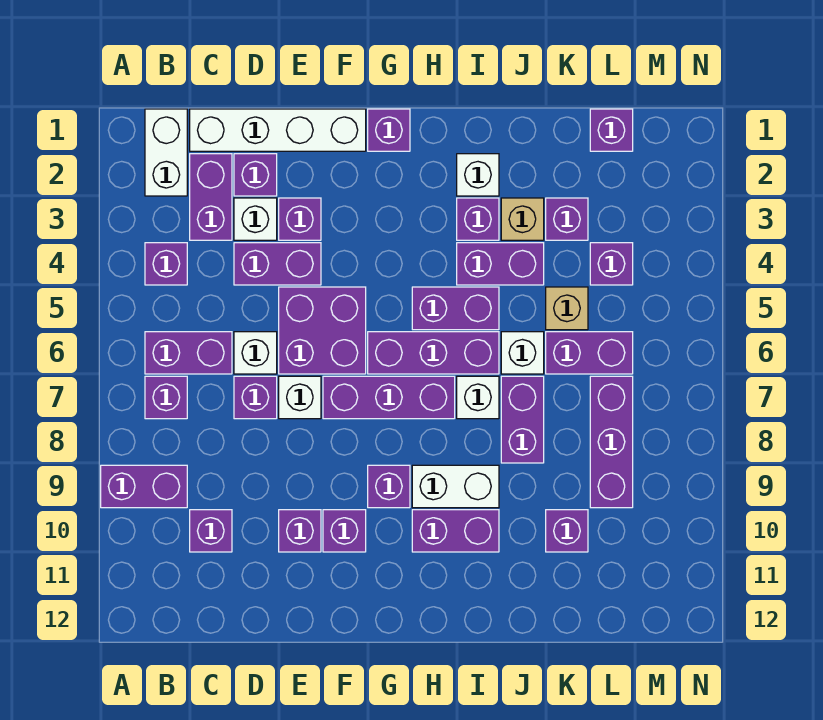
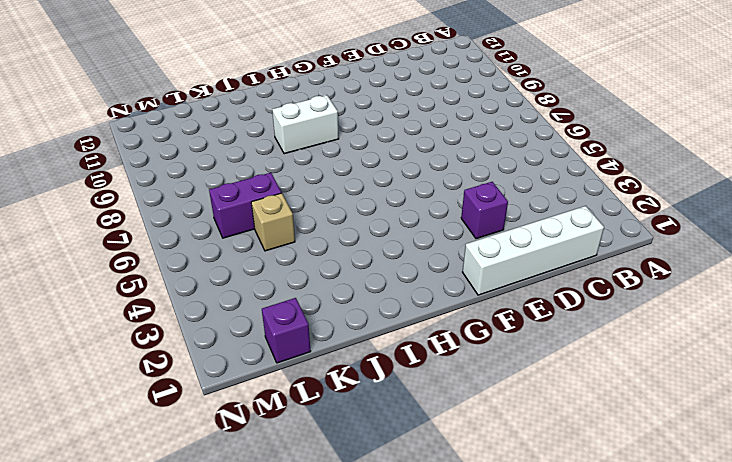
none -> purple 1x2 brick [101,465,187,508]
none -> white 1x2 brick [145,109,187,196]
none -> purple 1x1 brick [145,243,187,285]
none -> purple 1x2 brick [145,332,232,374]

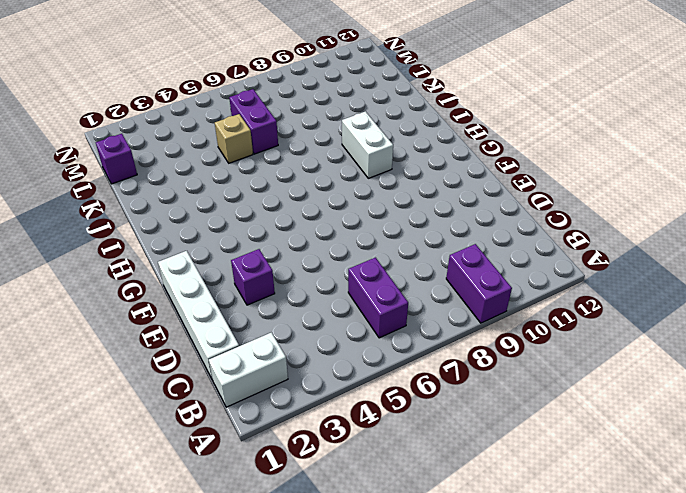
none -> purple 1x1 brick [145,243,187,285]
none -> purple 1x1 brick [145,376,187,419]
none -> purple 1x2 brick [190,154,232,240]
none -> purple 1x1 brick [190,510,232,552]

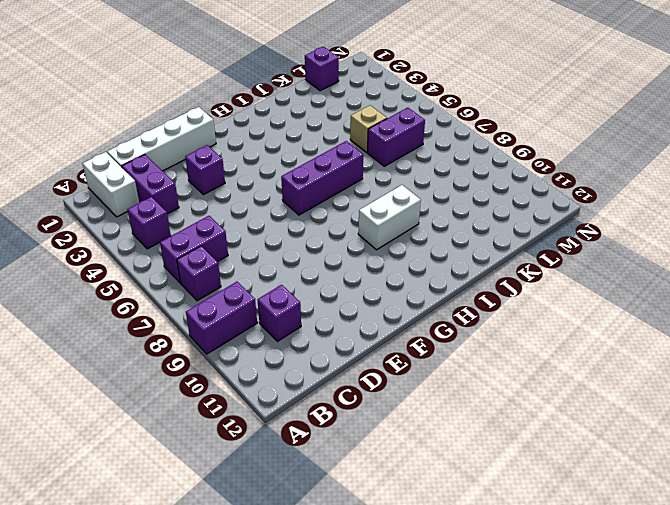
none -> purple 1x1 brick [234,154,277,196]
none -> white 1x1 brick [234,198,277,240]
none -> purple 1x2 brick [234,243,321,285]
none -> white 1x1 brick [234,332,277,374]

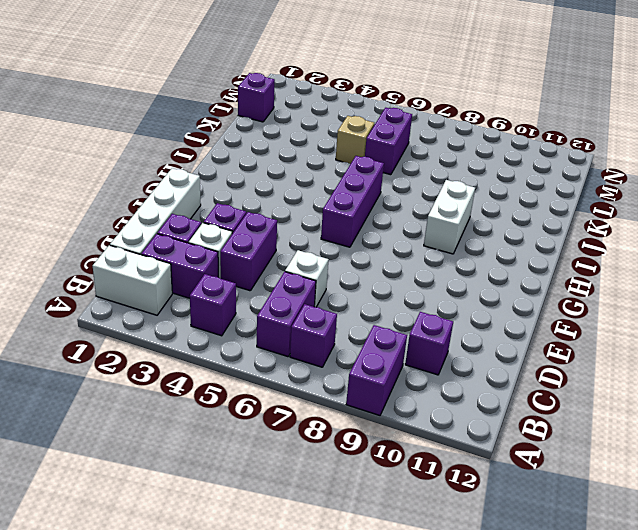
none -> purple 1x1 brick [234,376,277,419]
none -> purple 2x2 brick [279,287,366,374]
none -> white 1x1 brick [279,376,321,419]
none -> purple 1x1 brick [279,510,321,552]

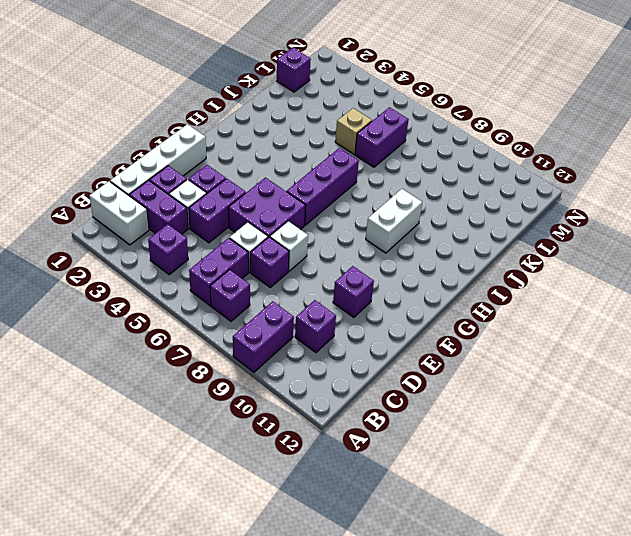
none -> purple 1x3 brick [323,376,455,419]
none -> purple 1x1 brick [323,510,366,552]
none -> purple 1x1 brick [368,109,410,151]
none -> purple 1x1 brick [368,465,410,508]

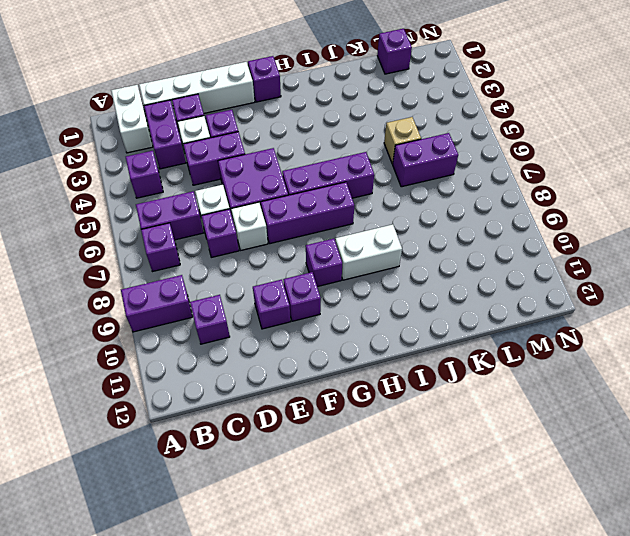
none -> purple 1x2 brick [412,287,499,330]
none -> purple 1x2 brick [412,510,499,552]
none -> white 1x1 brick [457,154,499,196]
none -> purple 1x1 brick [457,198,499,240]

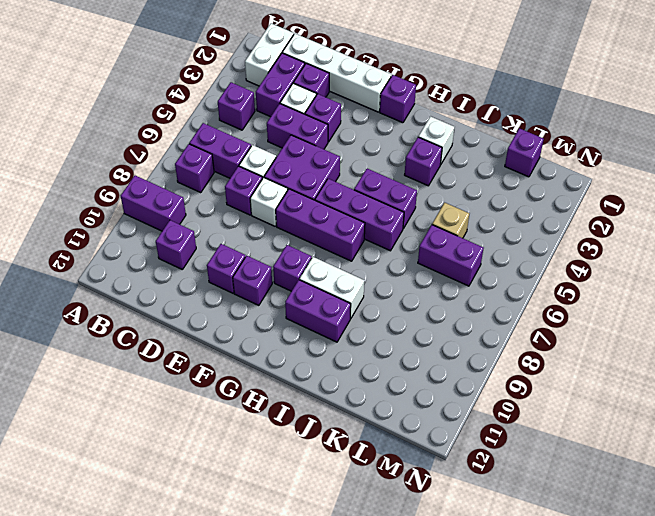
none -> purple 1x2 brick [457,243,544,285]
none -> white 1x1 brick [457,376,499,419]
none -> tan 1x1 brick [501,198,544,240]
none -> white 1x1 brick [501,332,544,374]

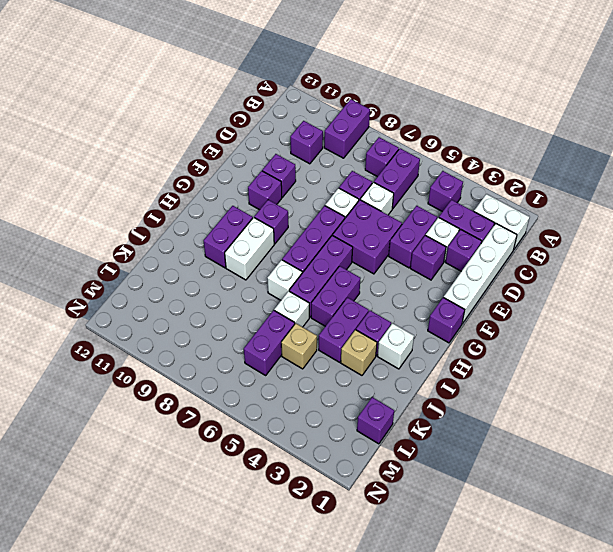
none -> purple 1x2 brick [501,376,544,463]
none -> purple 1x1 brick [546,198,588,240]
none -> purple 1x1 brick [546,510,588,552]
none -> purple 1x1 brick [590,243,633,285]

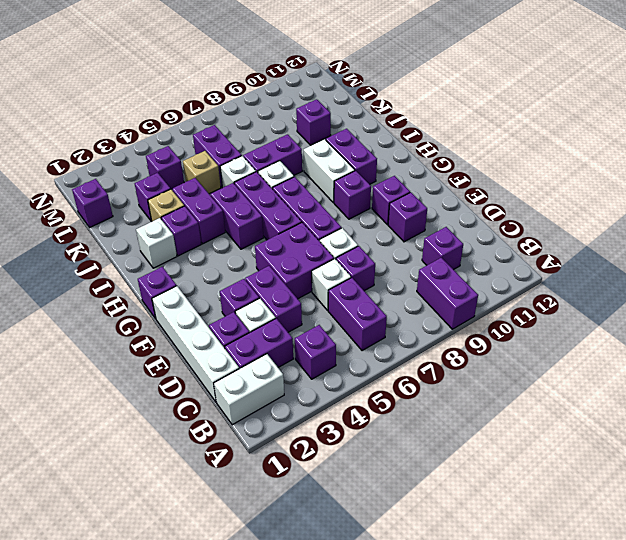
none -> purple 1x1 brick [145,376,187,419]
none -> purple 1x3 brick [590,376,633,508]

